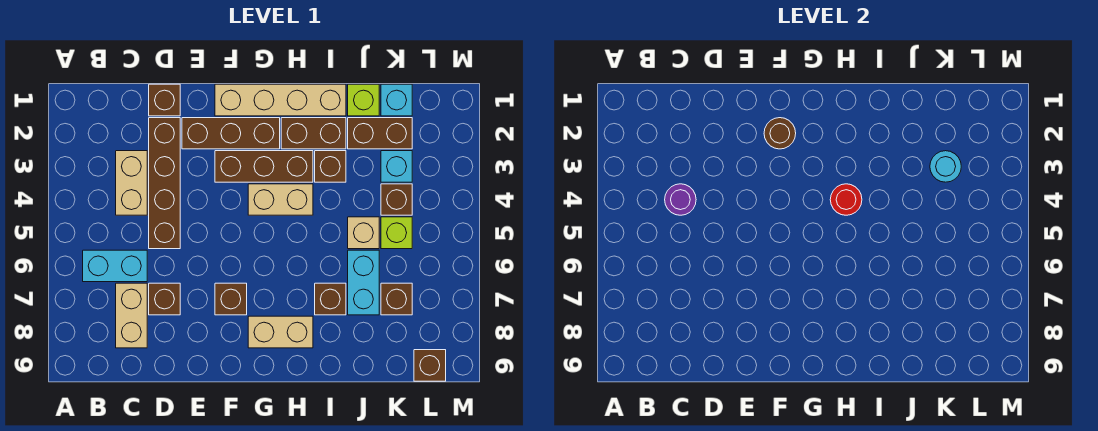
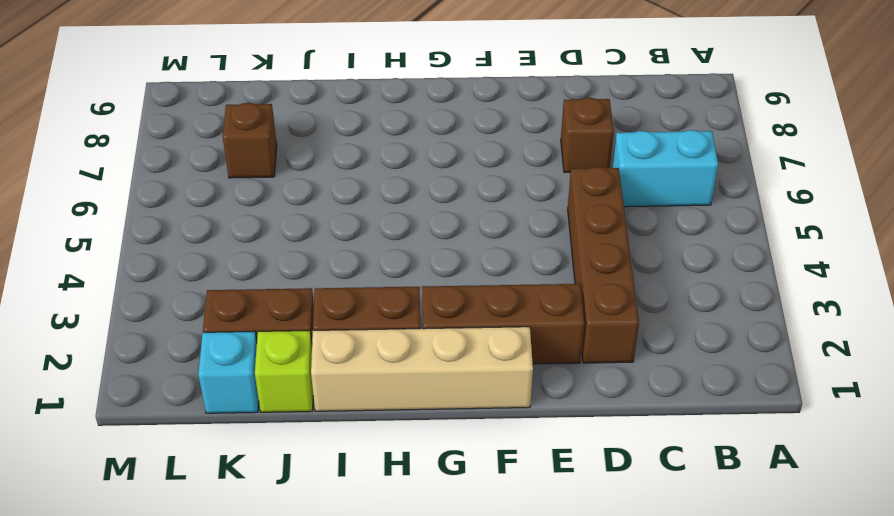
none -> tan 1x2 brick [116,151,147,215]
none -> tan 1x2 brick [116,283,147,348]
none -> brown 1x1 brick [149,84,180,116]

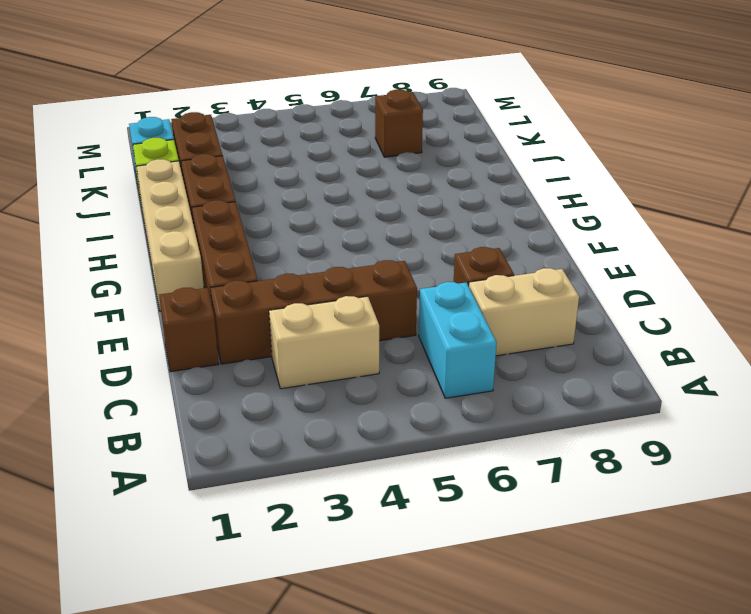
none -> brown 1x3 brick [215,151,313,182]
none -> brown 1x1 brick [215,283,247,315]
none -> tan 1x2 brick [248,184,313,215]

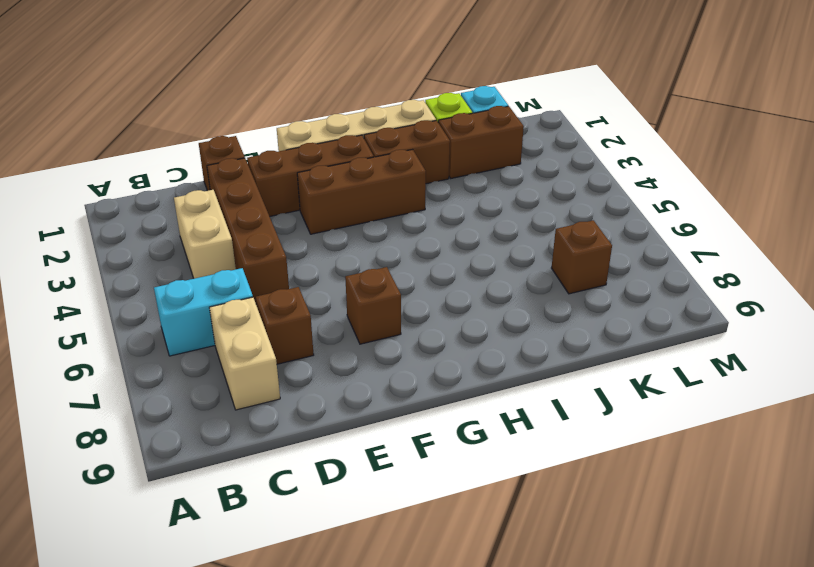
none -> tan 1x2 brick [248,184,313,215]
none -> tan 1x2 brick [248,316,313,348]
none -> brown 1x1 brick [315,151,346,182]

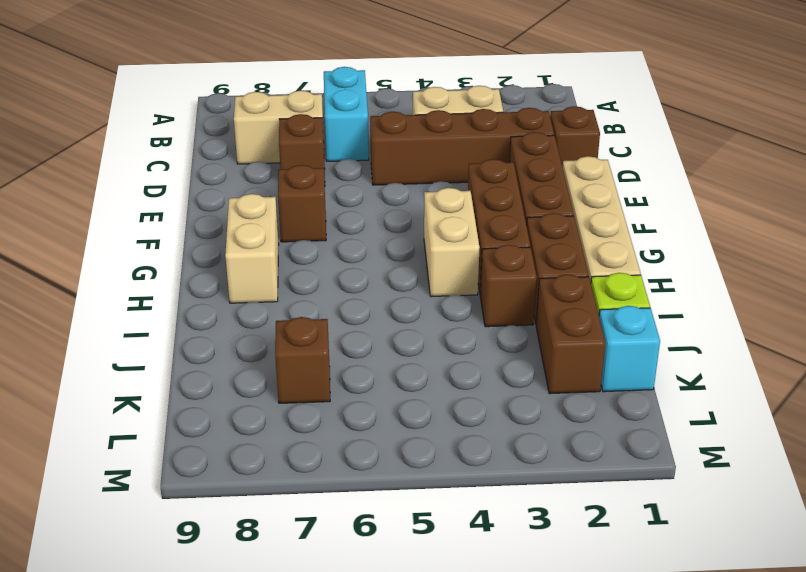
none -> brown 1x1 brick [315,283,346,315]
none -> tan 1x1 brick [348,217,379,249]
none -> cyan 1x2 brick [348,250,379,315]

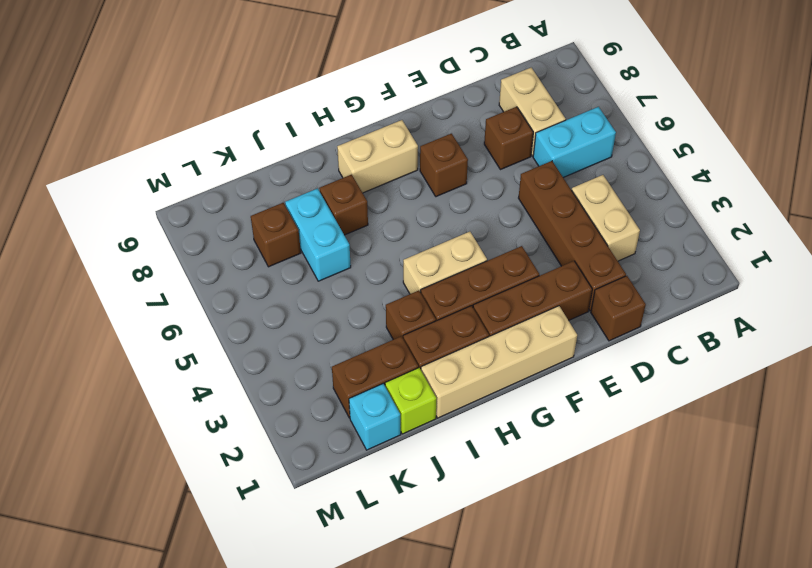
none -> tan 1x1 brick [348,217,379,249]
none -> cyan 1x1 brick [381,151,412,182]
none -> brown 1x1 brick [381,184,412,215]

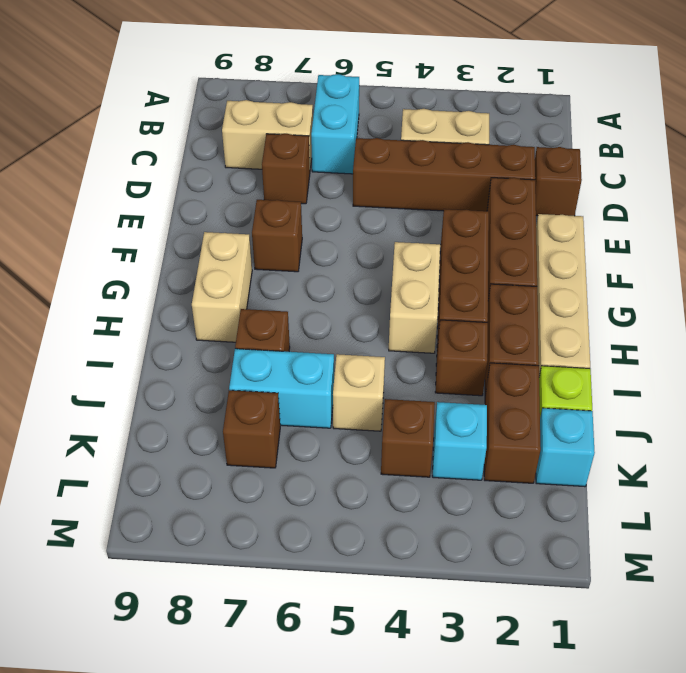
none -> lime 1x1 brick [381,217,412,249]
none -> brown 1x1 brick [414,350,446,381]
none -> purple 1x1 round brick [665,184,696,215]

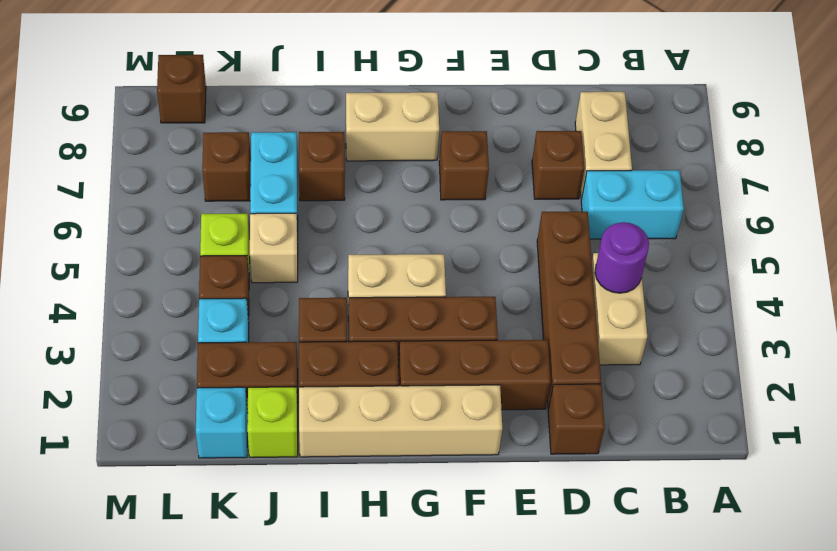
none -> brown 1x1 round brick [764,118,796,149]
none -> red 1x1 round brick [830,184,862,215]
none -> cyan 1x1 round brick [930,151,961,182]

